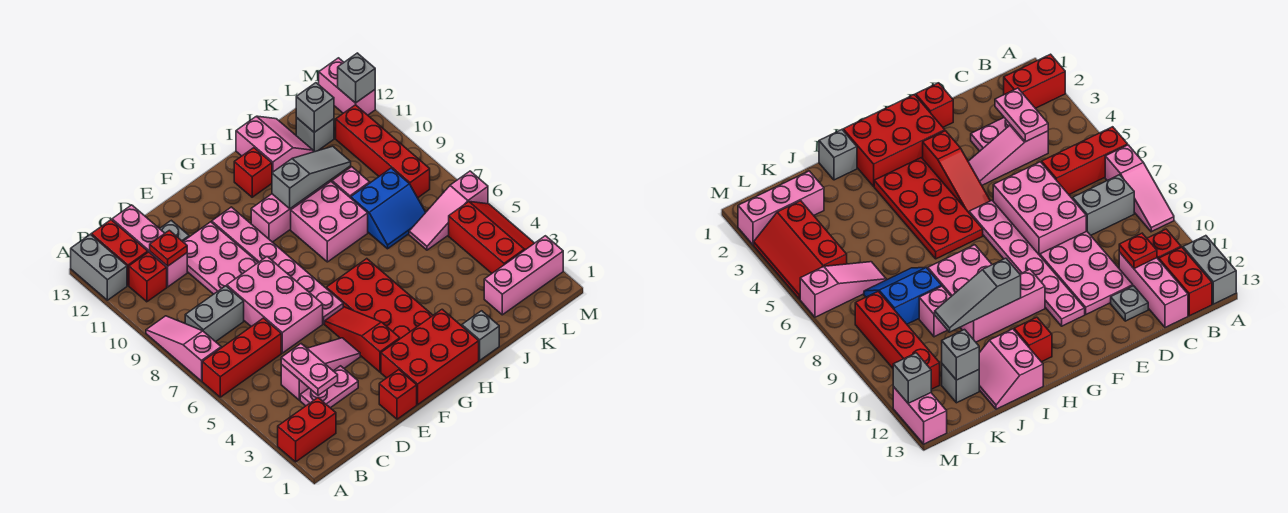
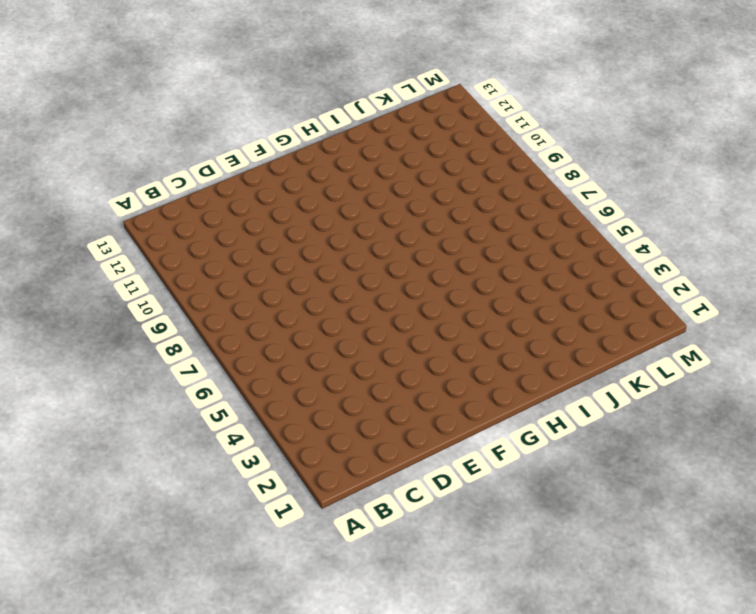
none -> red 1x2 brick [278,398,336,462]
none -> red 1x3 brick [202,318,281,397]
none -> pink 1x3 slope [146,316,221,381]
none -> grey 1x2 brick [71,234,127,300]

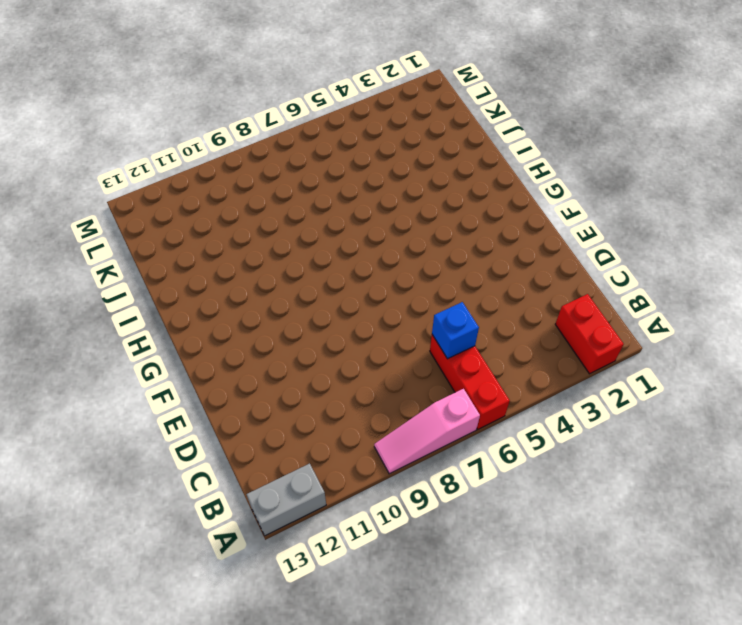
blue 1x1 brick [432,302,479,359] -> none
none -> grey 1x2 brick [185,286,244,342]
none -> red 1x1 brick [129,252,167,302]
none -> red 1x2 brick [91,220,148,286]
none -> pink 1x2 plate [300,366,358,408]

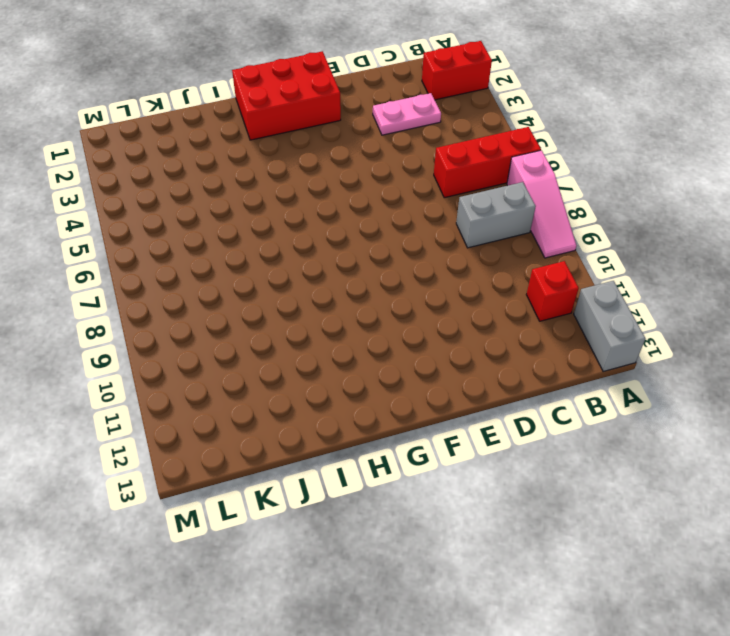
none -> red 1x2 brick [91,220,148,286]
none -> pink 1x3 slope [281,338,360,400]
none -> pink 1x3 brick [112,205,187,287]
none -> pink 2x3 brick [227,257,323,353]

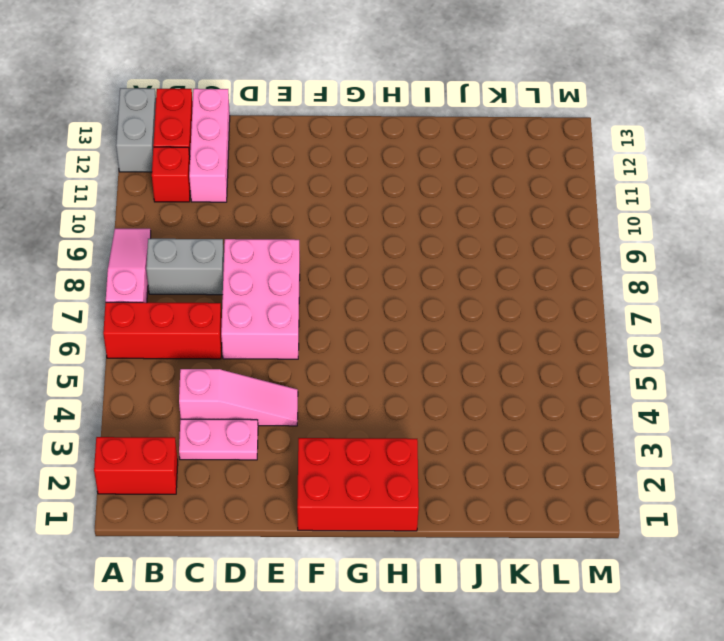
none -> pink 2x3 plate [183,222,258,294]
none -> grey 1x1 plate [160,220,189,241]
none -> red 1x1 brick [379,370,417,419]
none -> red 1x3 slope [325,307,400,372]

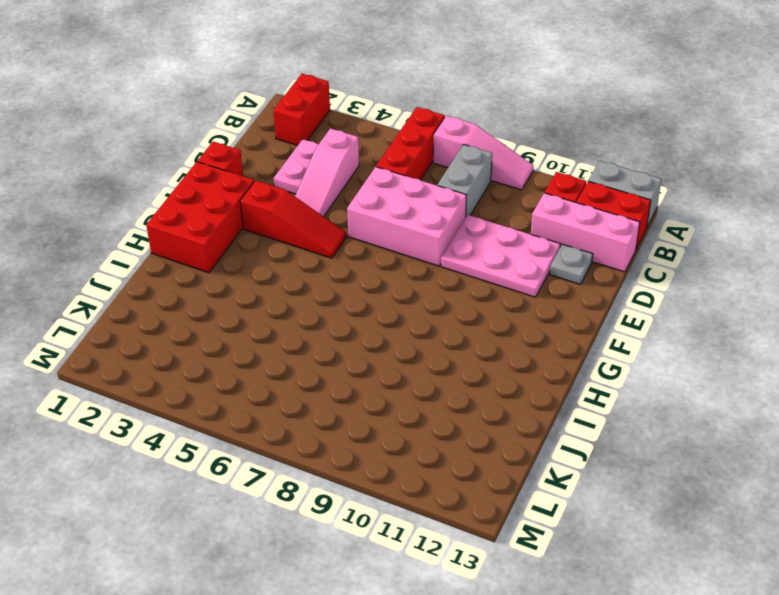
none -> pink 1x6 plate [212,207,343,324]
none -> red 2x4 plate [326,259,433,339]
none -> pink 1x3 brick [251,181,330,242]
none -> pink 2x2 brick [291,182,368,262]

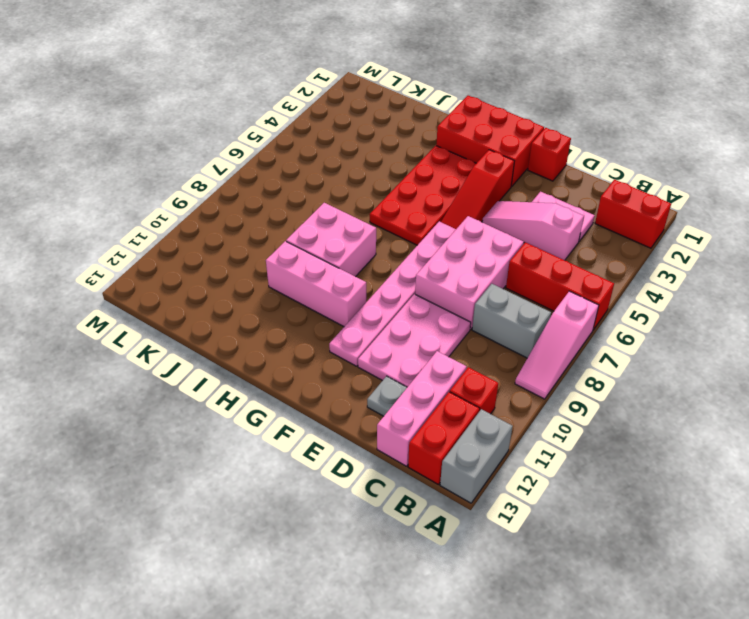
none -> red 1x1 brick [234,148,272,197]
none -> grey 1x1 brick [462,311,499,360]
none -> pink 2x2 slope [236,116,313,172]
none -> blue 2x2 slope [351,168,426,249]

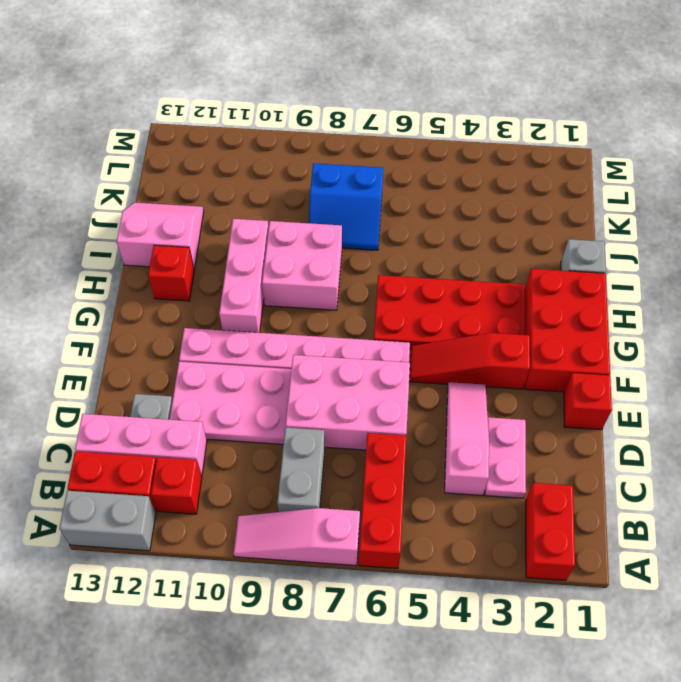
blue 2x2 slope [309,163,383,250] -> blue 2x2 slope turned to [351,168,426,249]
none -> pink 1x1 brick [332,167,370,198]
none -> pink 1x3 brick [484,236,563,315]
none -> pink 1x3 slope [409,171,488,250]
none -> grey 1x1 brick [296,118,334,152]

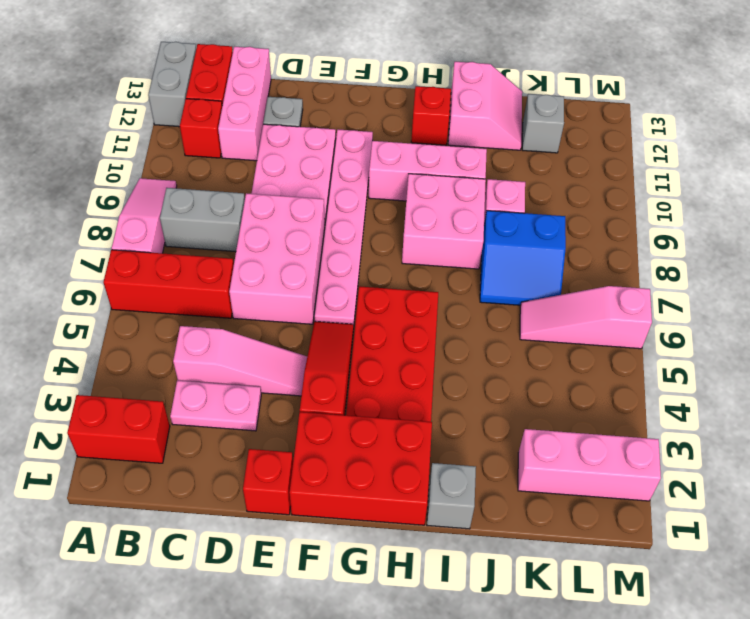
none -> red 2x3 slope [449,202,534,273]
none -> red 1x4 brick [336,105,430,198]
none -> pink 1x2 brick [319,58,375,115]
none -> pink 1x2 plate [281,344,338,395]

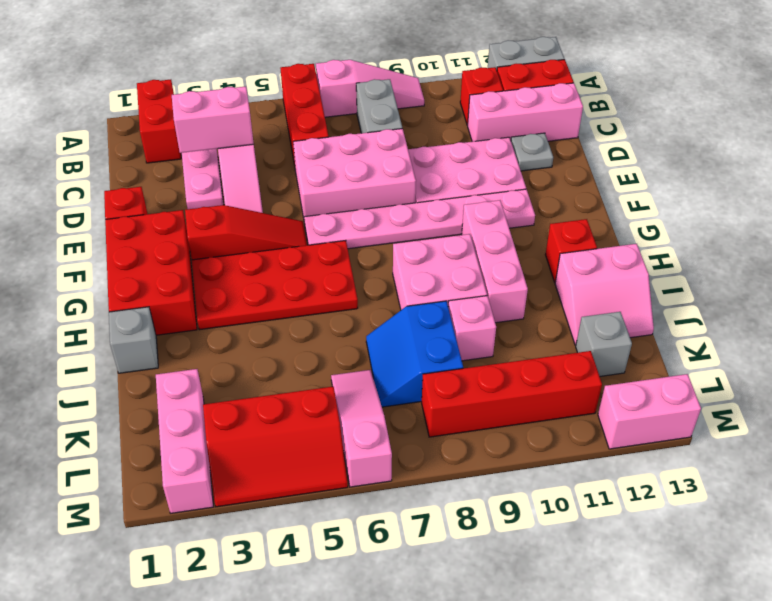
pink 1x2 brick [172,87,254,153] -> pink 1x2 plate [281,344,338,395]
none -> red 1x1 plate [150,230,187,266]
none -> grey 1x3 slope [272,146,351,209]
none -> grey 1x1 brick [296,83,334,132]
none -> grey 1x1 brick [338,53,375,103]

